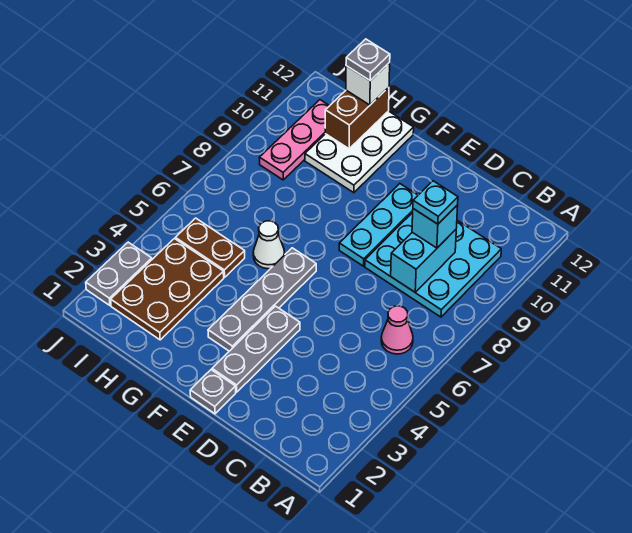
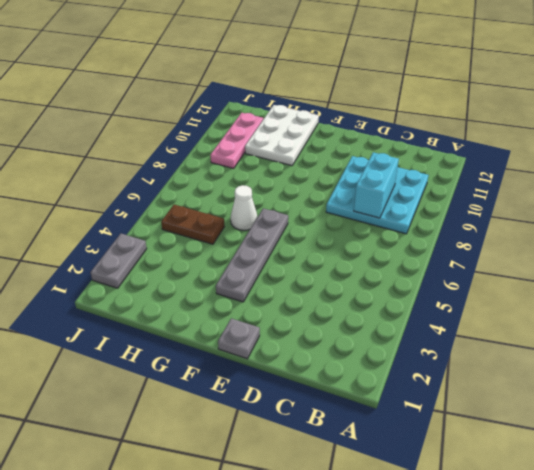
none -> pink 1x1 cone [381,306,413,354]
none -> grey 1x3 plate [212,306,300,392]
none -> cyan 1x3 plate [339,184,418,266]

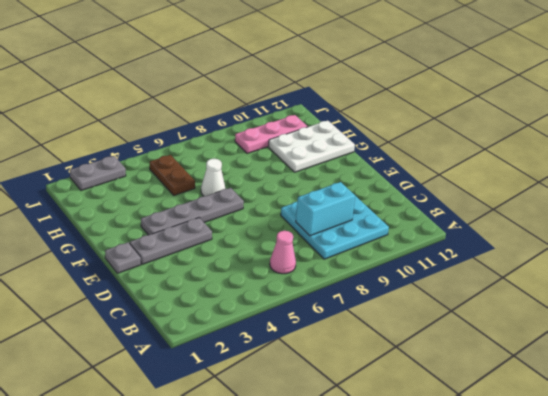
none -> cyan 1x3 plate [339,184,418,266]
none -> brown 2x3 plate [111,239,224,340]
none -> brown 1x2 brick [325,87,389,149]

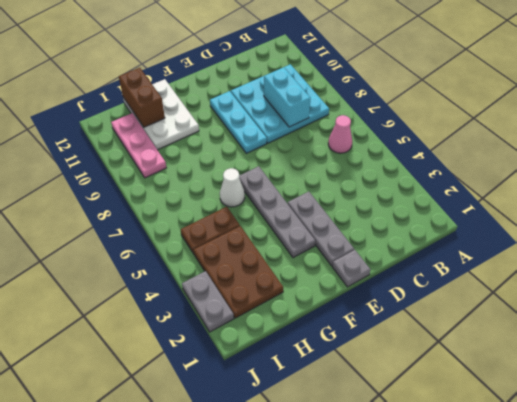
none -> cyan 1x1 brick [412,205,458,248]
none -> white 1x1 brick [346,63,390,105]
none -> cyan 1x1 plate [413,181,458,224]

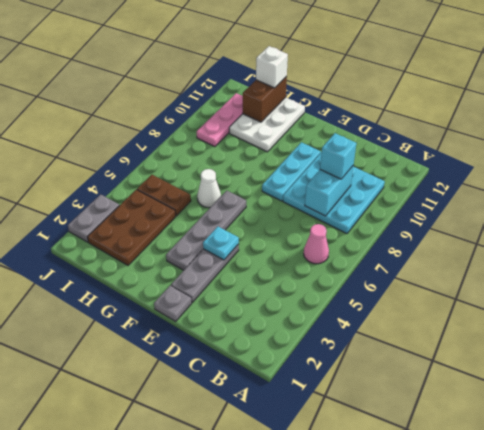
cyan 1x1 plate [203,227,239,260] -> cyan 1x1 plate moved to [413,181,458,224]
none -> grey 1x1 plate [346,39,390,81]

